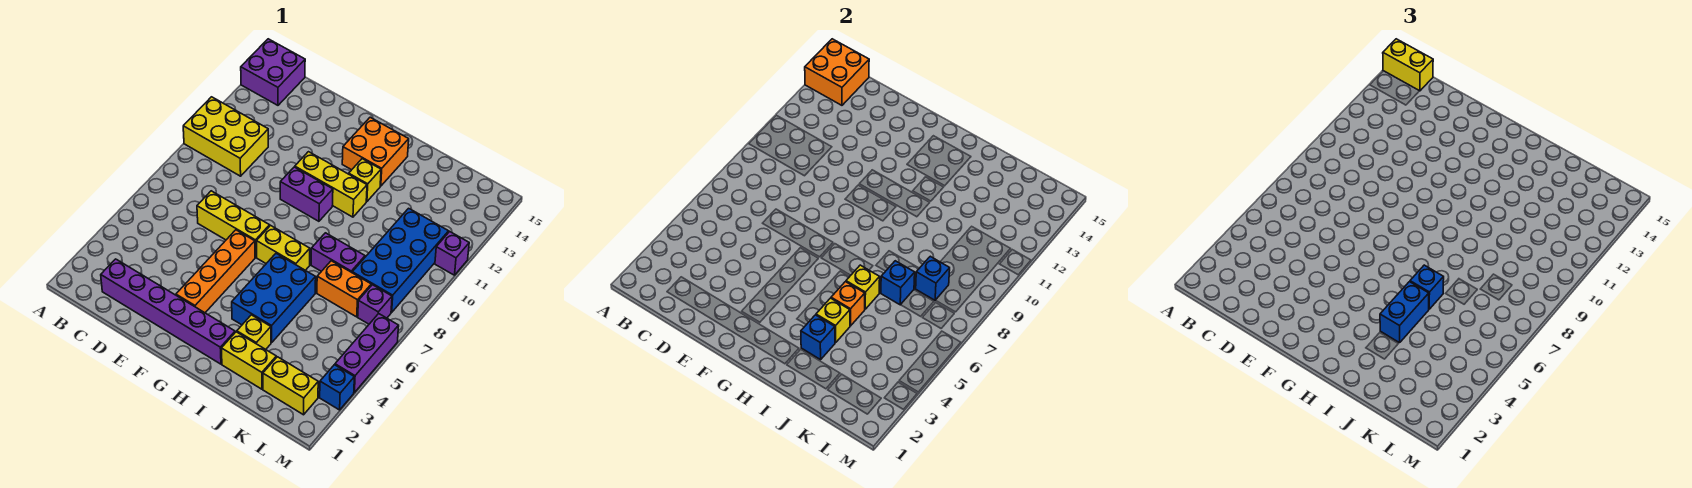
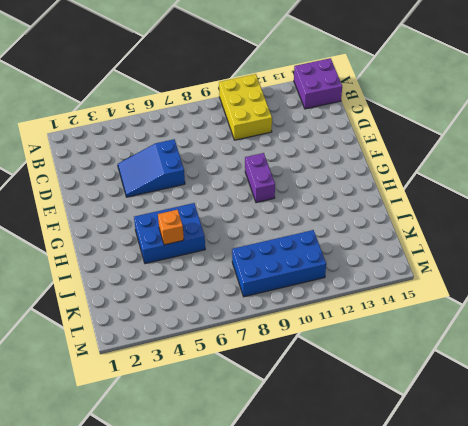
blue 2x3 slope [118,139,185,197] -> none
none -> purple 1x6 brick [101,259,235,364]
none -> yellow 1x3 brick [197,191,270,257]
none -> orange 1x4 brick [176,230,255,313]
none -> yellow 1x3 brick [295,152,367,217]

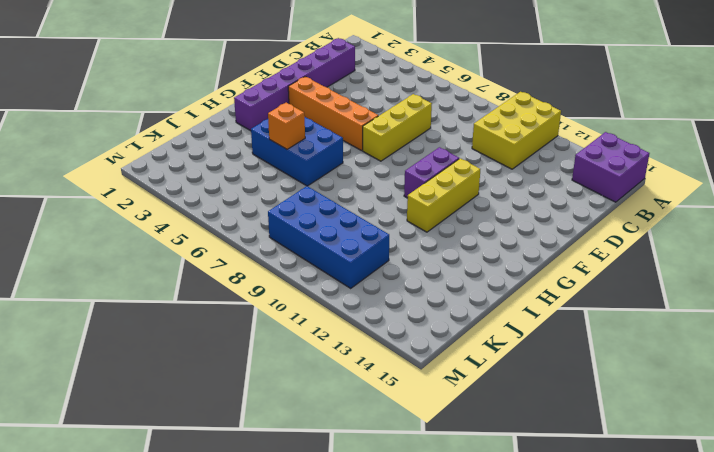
none -> yellow 1x2 brick [257,226,310,270]
none -> orange 2x2 brick [342,117,409,186]
none -> yellow 1x1 brick [349,159,381,202]
none -> yellow 1x2 brick [221,332,276,389]

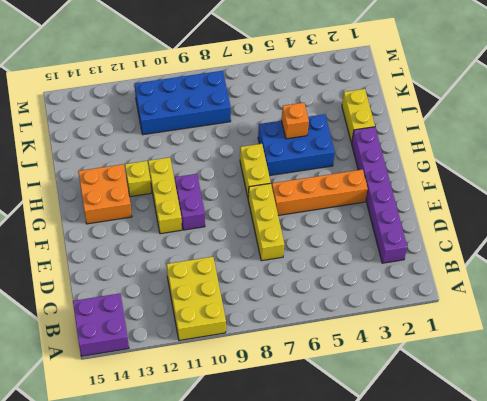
none -> yellow 1x1 brick [237,315,271,349]
none -> purple 1x2 brick [311,233,365,272]
none -> orange 1x2 brick [317,261,371,317]
none -> yellow 1x2 brick [263,357,318,415]

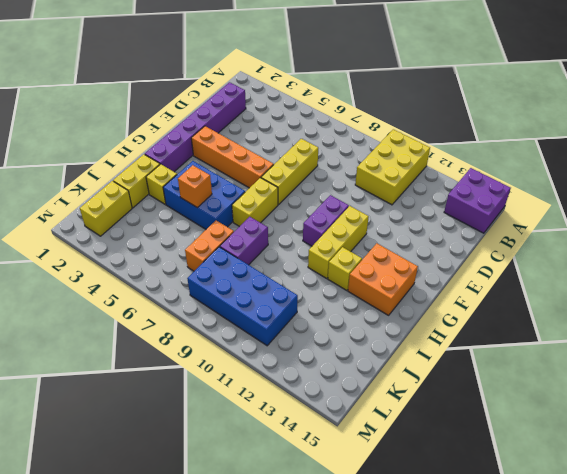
none -> purple 1x1 brick [358,285,392,324]
none -> blue 1x1 brick [320,365,354,410]
none -> purple 1x3 brick [335,314,399,392]
none -> purple 1x1 brick [435,232,469,275]

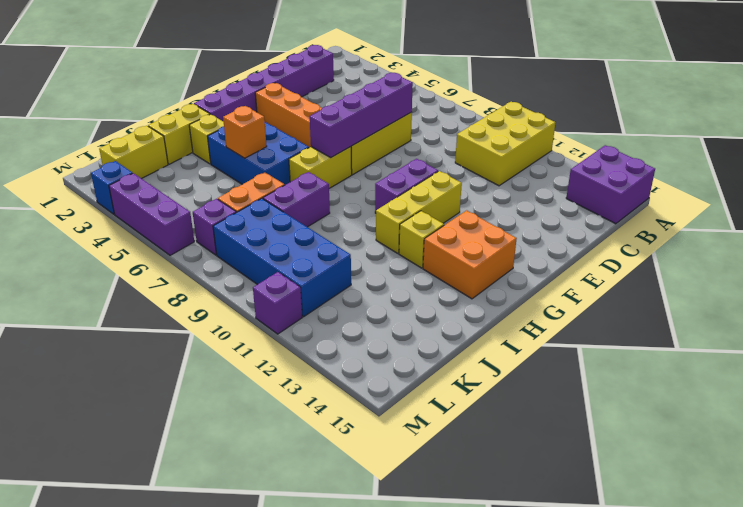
purple 1x4 brick [310,73,413,157] -> none
none -> orange 2x2 brick [805,39,869,105]
none -> blue 1x1 brick [801,315,835,360]
none -> yellow 1x1 brick [816,298,850,343]
none -> yellow 1x1 brick [846,265,880,309]

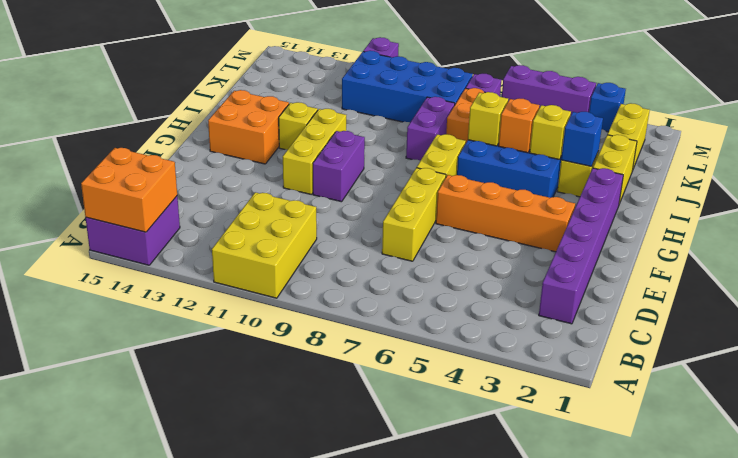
none -> blue 1x1 brick [881,261,915,305]
none -> blue 1x1 brick [916,256,950,300]
none -> yellow 1x2 brick [1383,39,1433,91]
none -> blue 1x2 brick [1380,282,1429,343]

